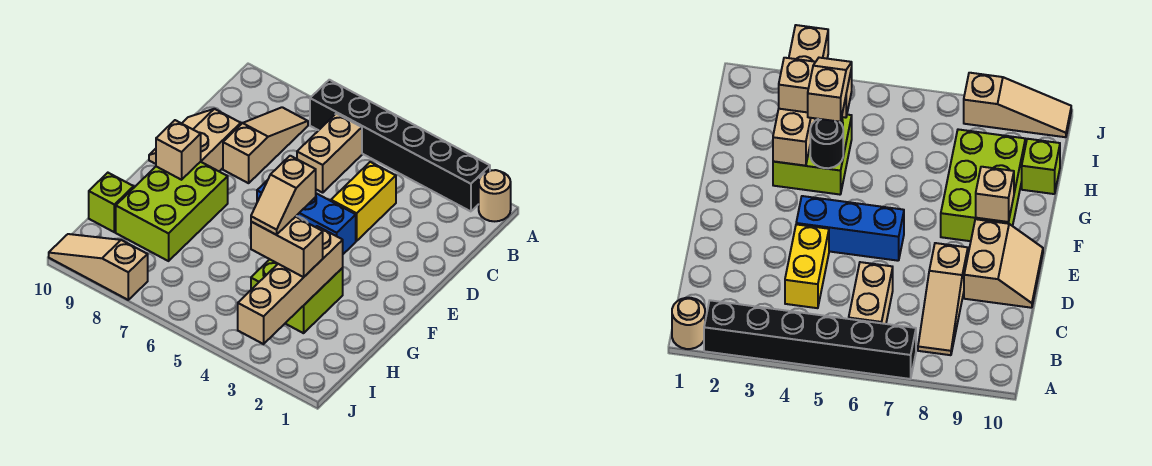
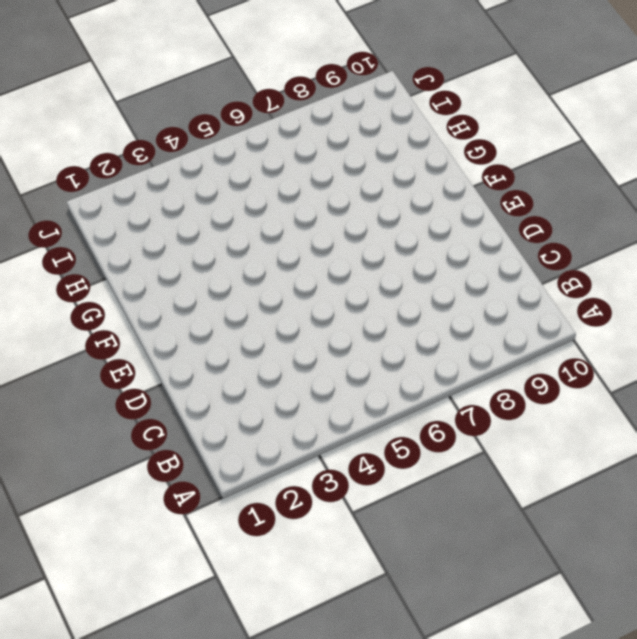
none -> tan 1x1 round brick [479,170,511,221]
none -> black 1x6 brick [310,80,490,211]
none -> tan 1x2 brick [297,114,362,193]

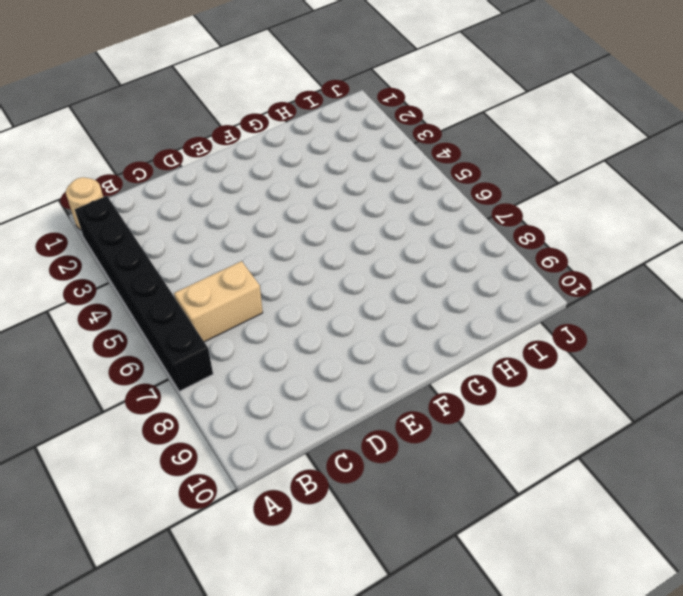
none -> tan 1x3 slope [223,107,308,183]
none -> yellow 1x2 brick [331,162,396,241]
none -> tan 2x2 slope [149,109,241,171]

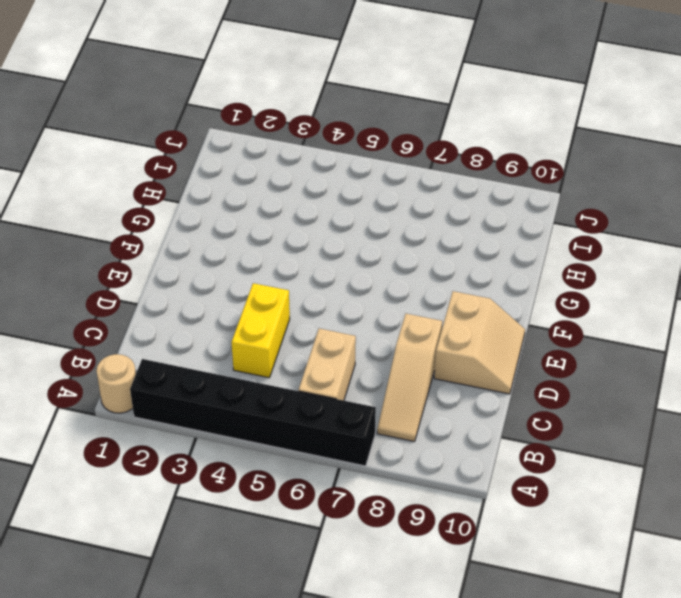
none -> blue 1x3 brick [257,180,356,254]
none -> lime 2x3 brick [116,162,228,261]
none -> lime 2x2 brick [251,259,343,333]

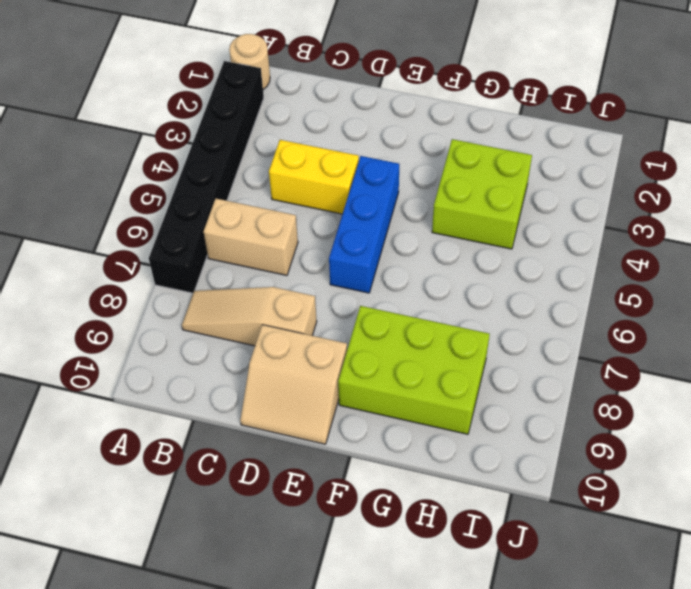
none -> lime 1x1 brick [89,173,134,232]
none -> tan 1x3 slope [49,234,148,300]
none -> tan 1x1 brick [156,120,201,180]

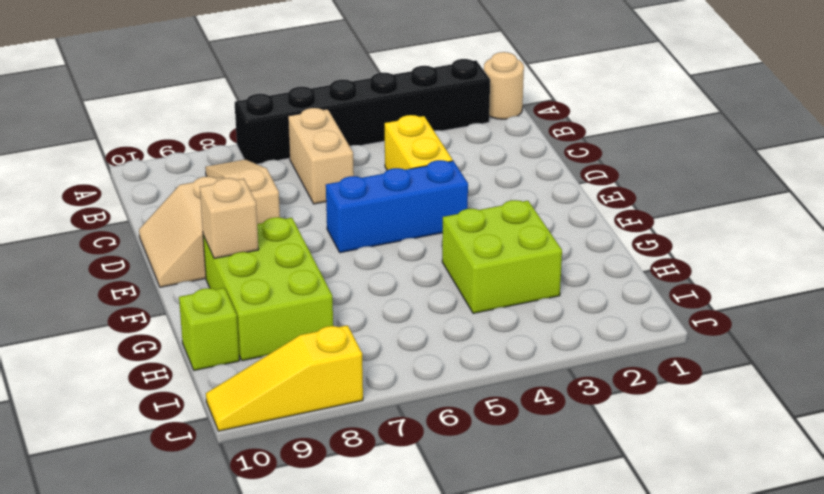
yellow 1x3 slope [206,325,363,431] -> tan 1x3 slope [49,234,148,300]
none -> tan 1x4 brick [238,226,343,344]
none -> black 1x1 round brick [810,119,843,168]
none -> tan 1x2 brick [251,217,323,277]

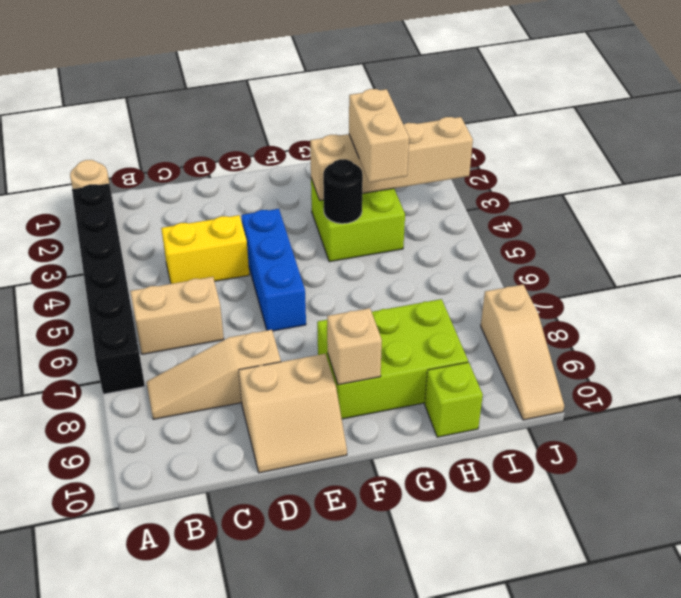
none -> tan 1x2 slope [251,156,316,235]

